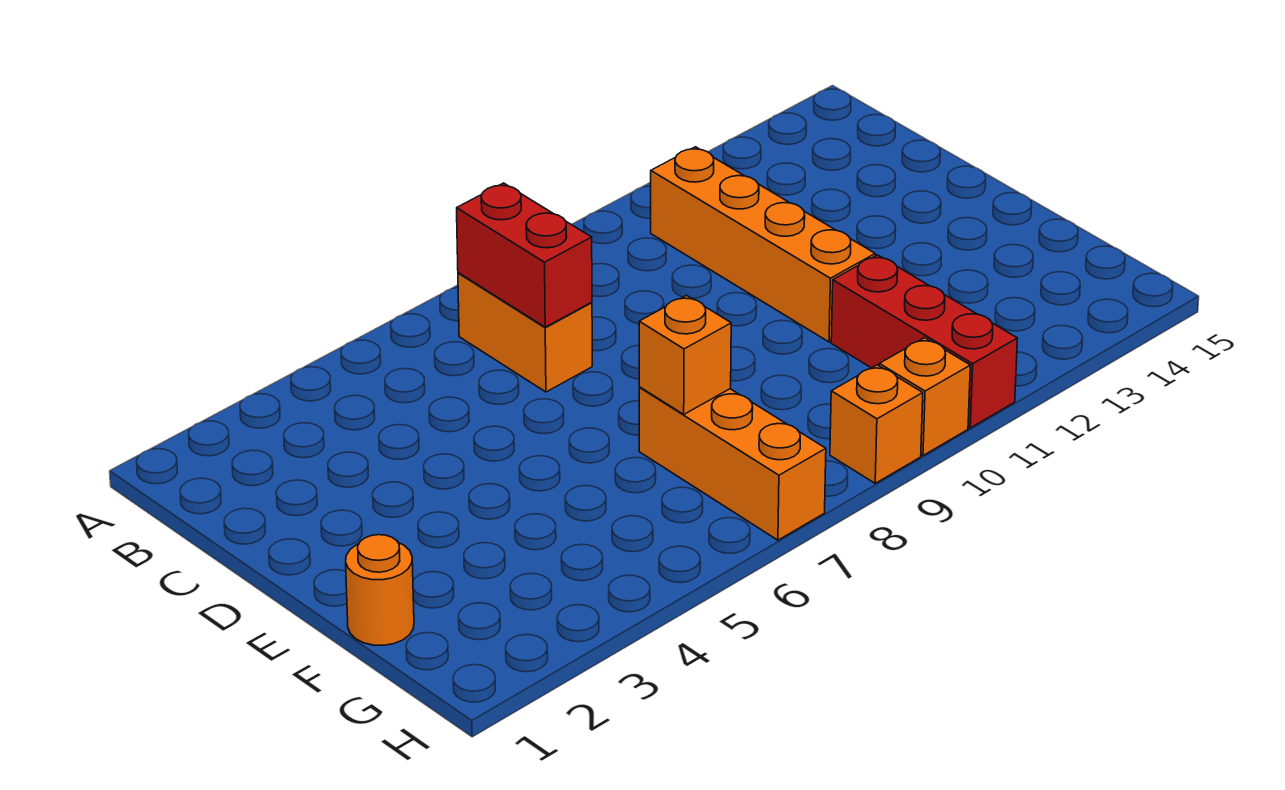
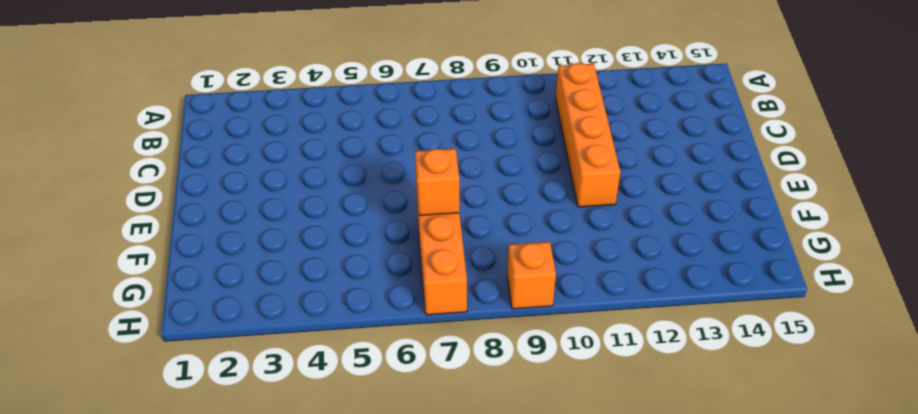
none -> orange 1x2 brick [458,273,592,392]
none -> orange 1x1 round brick [346,535,414,645]

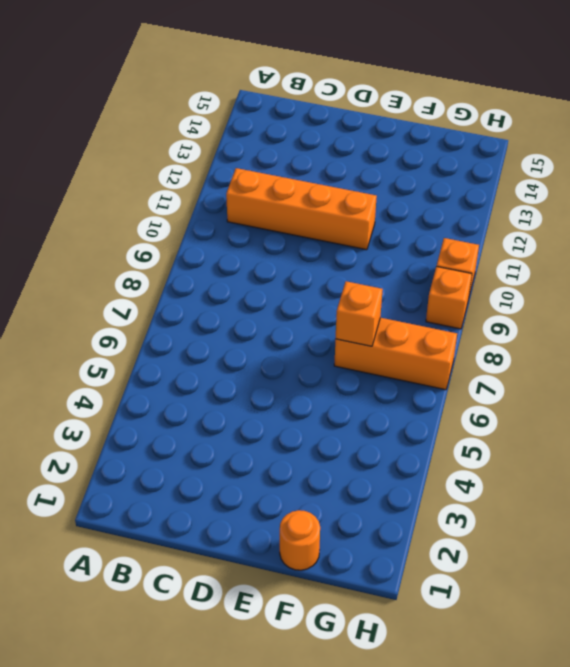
none -> orange 1x2 brick [458,273,592,392]
none -> red 1x3 brick [831,255,1017,428]

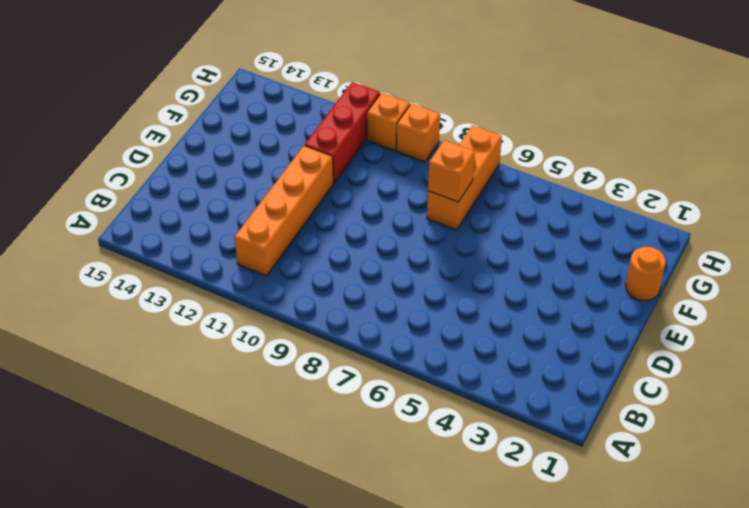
none -> orange 1x2 brick [458,273,592,392]
none -> red 1x2 brick [457,183,592,327]

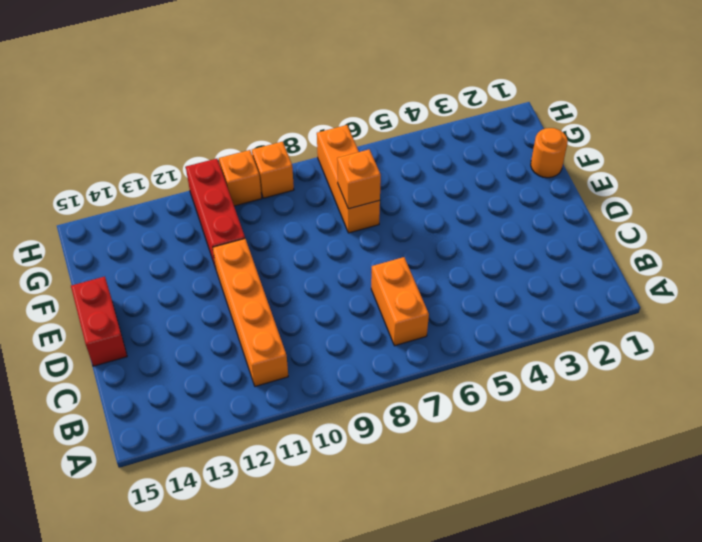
red 1x2 brick [71,277,127,366] -> red 1x2 brick moved to [457,183,592,327]

